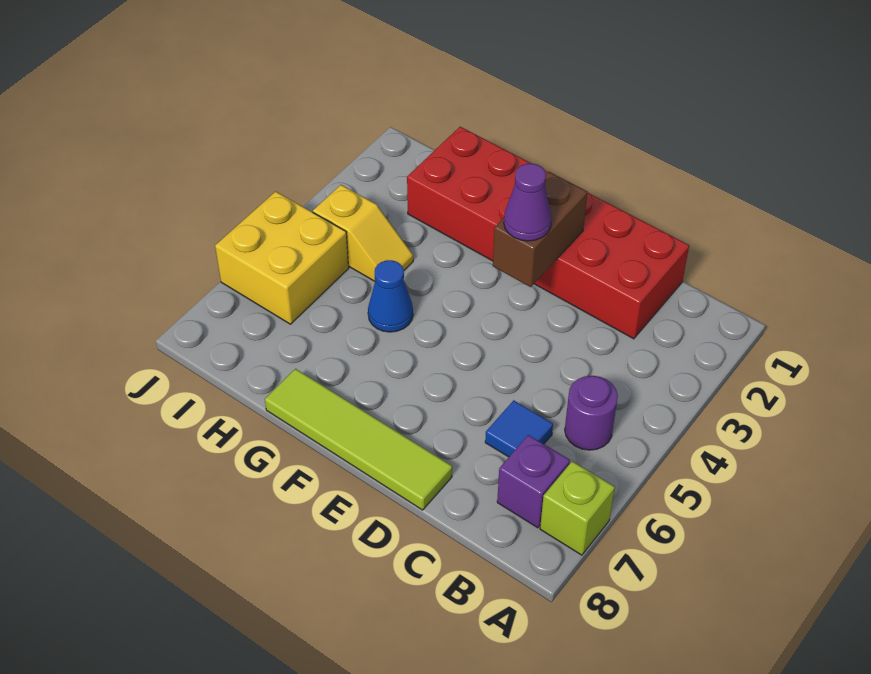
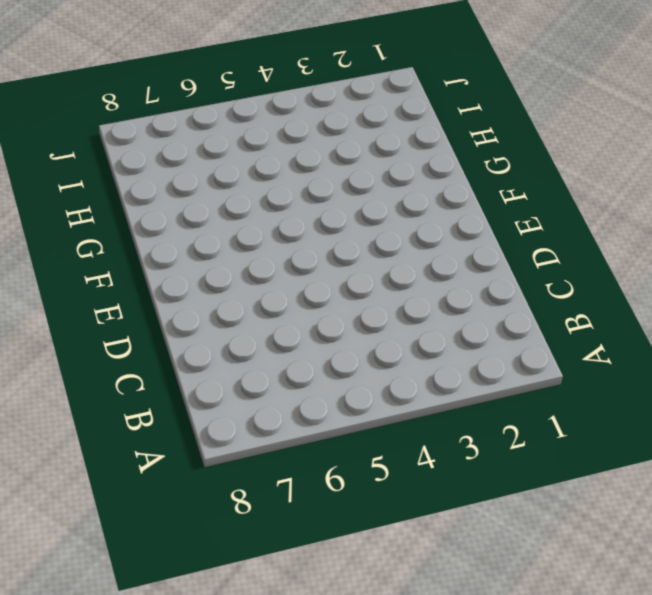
none -> lime 1x1 brick [540,461,615,555]
none -> purple 1x1 round brick [565,376,618,450]

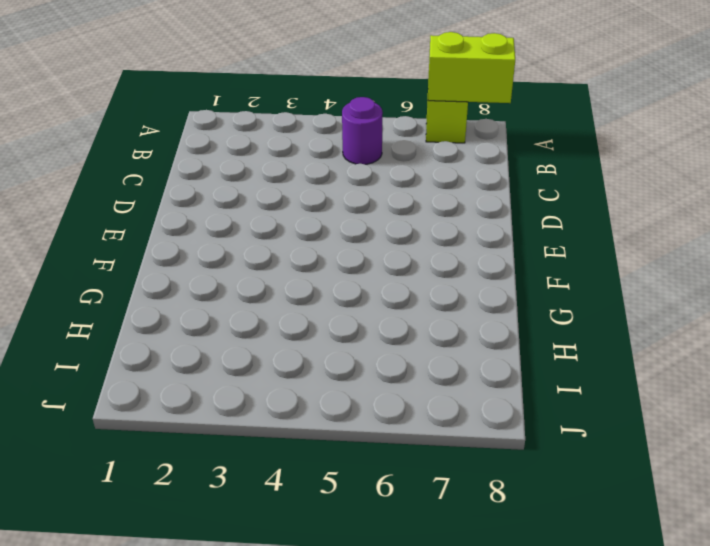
lime 1x2 brick [428,32,515,103] -> none
none -> purple 1x1 brick [497,435,570,528]
none -> red 2x6 brick [407,127,689,339]

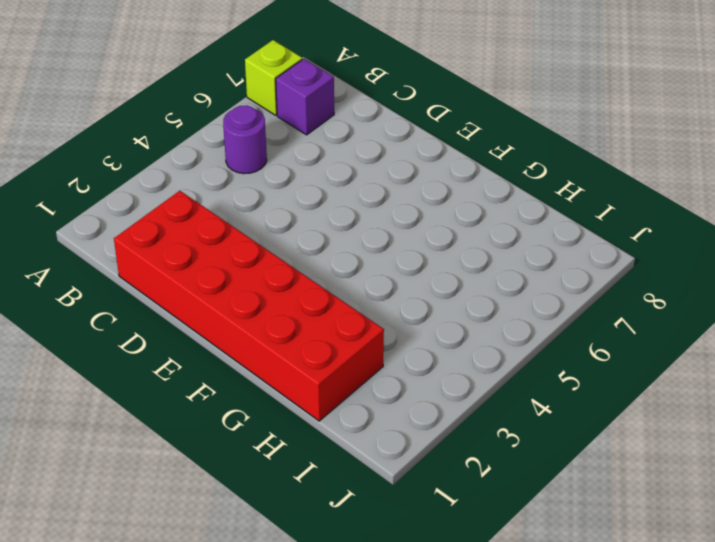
none -> blue 1x1 tile [485,400,553,457]
none -> lime 1x4 tile [265,369,452,510]

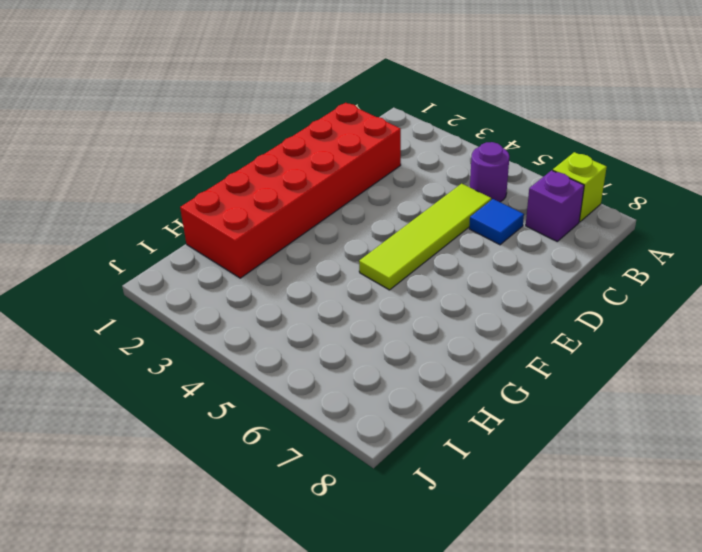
lime 1x4 tile [359,184,491,290] -> lime 1x4 tile moved to [265,369,452,510]
none -> blue 1x1 cone [368,260,413,332]
none -> yellow 1x2 slope [313,185,413,281]

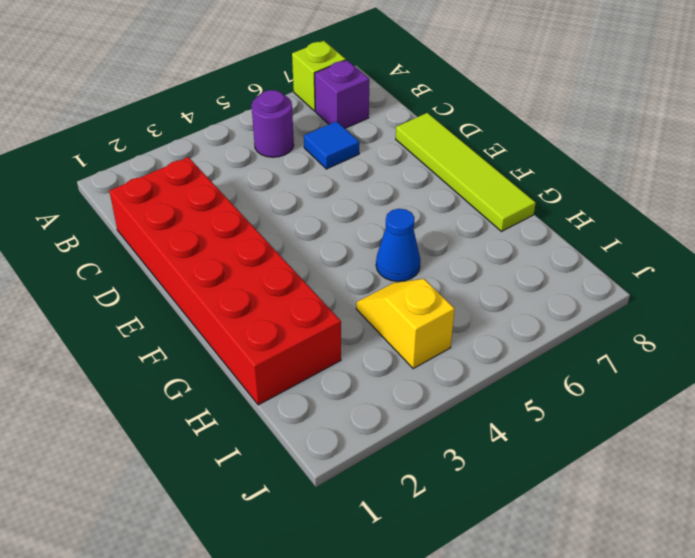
none -> yellow 2x2 brick [215,191,349,324]
none -> brown 1x2 brick [493,172,587,287]

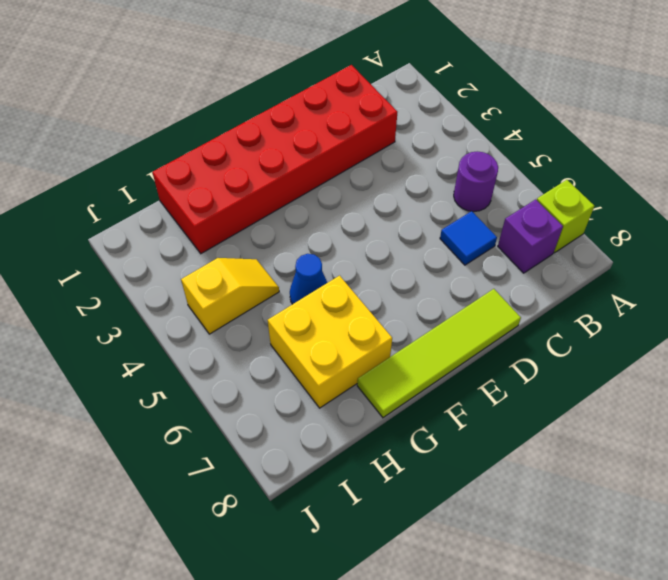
yellow 2x2 brick [268,276,392,408] -> yellow 2x2 brick moved to [215,191,349,324]
none -> brown 1x2 brick [493,172,587,287]
none -> purple 1x1 cone [504,163,552,241]

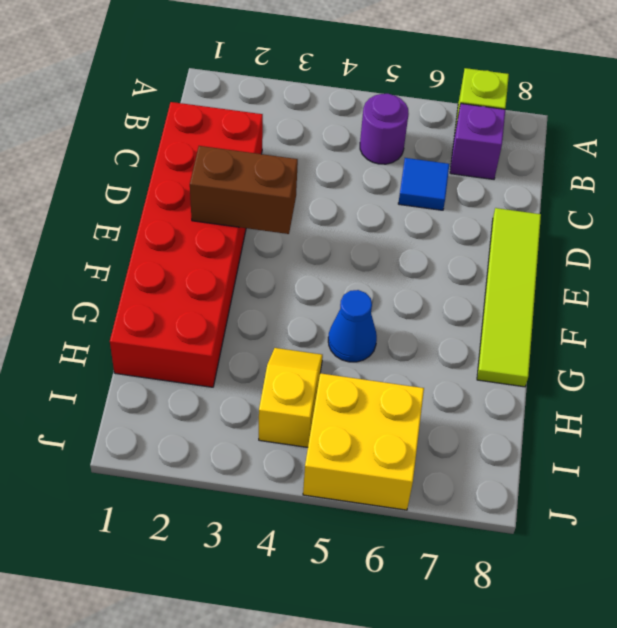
none -> purple 1x1 cone [504,163,552,241]

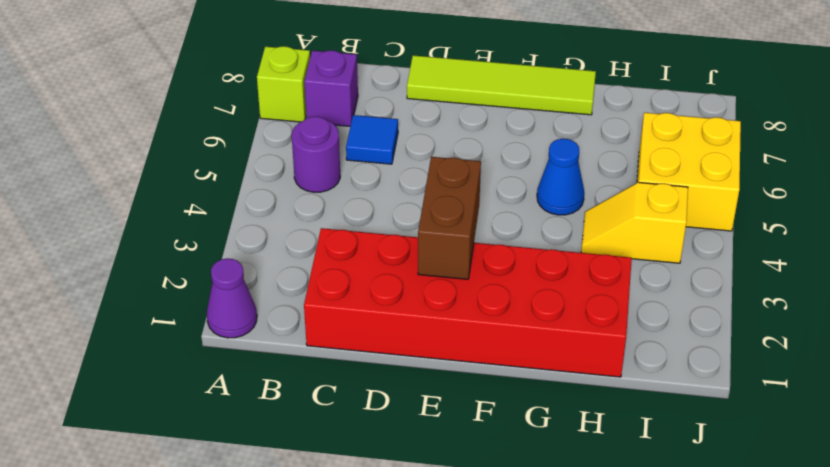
purple 1x1 cone [207,258,257,338] -> purple 1x1 cone moved to [504,163,552,241]

